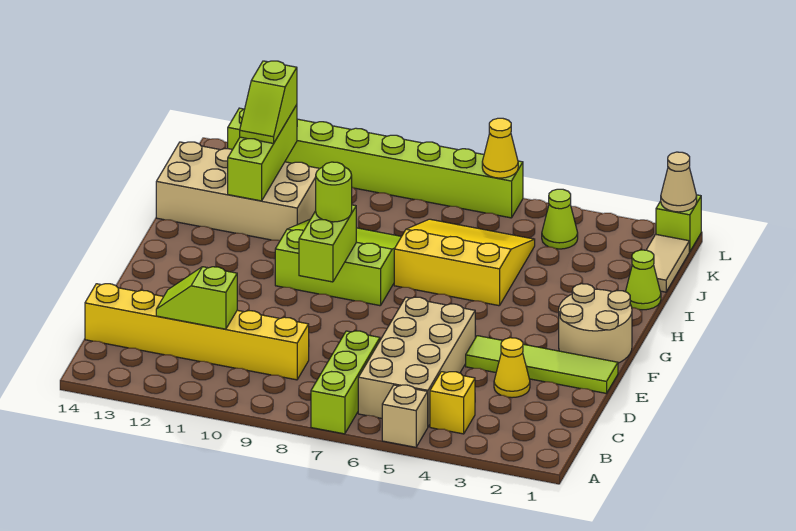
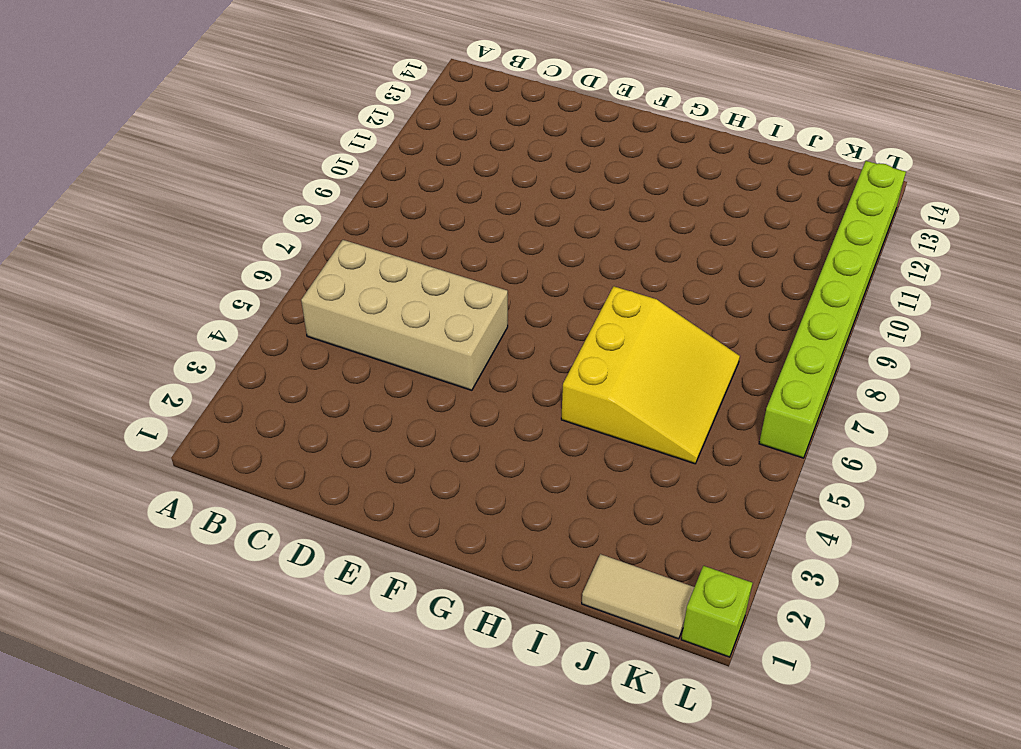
none -> tan 1x1 brick [382,385,428,447]
none -> lime 1x3 brick [311,331,380,434]
none -> yellow 1x1 brick [430,372,475,434]

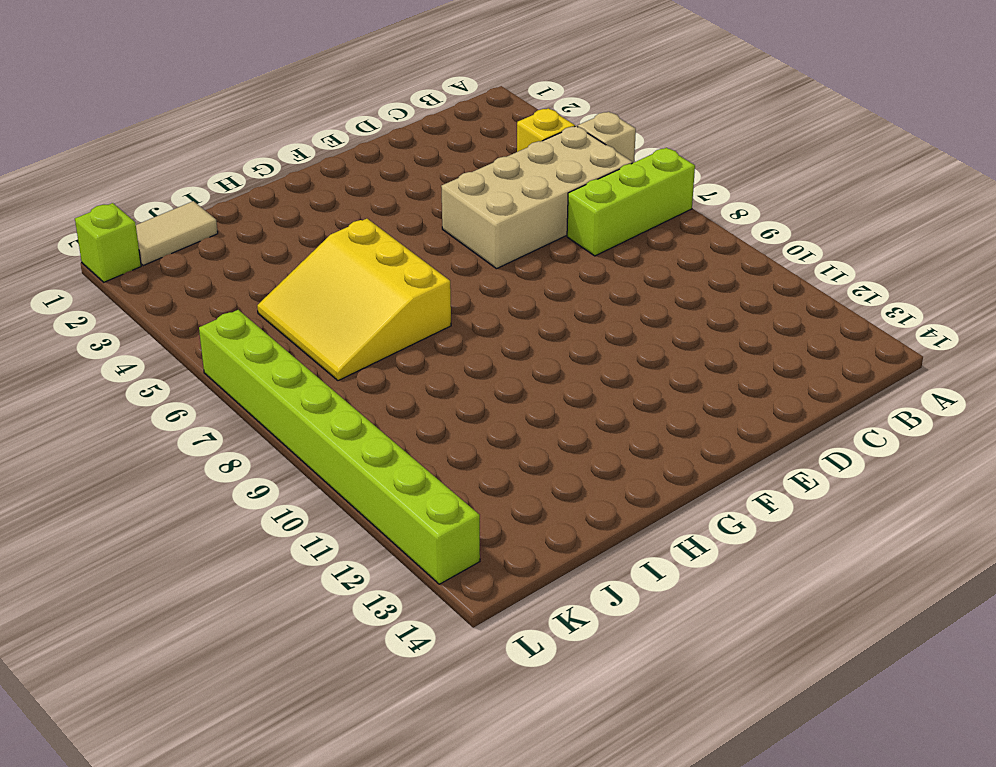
none -> yellow 1x6 brick [85,284,309,380]
none -> yellow 1x1 cone [494,338,530,398]
none -> lime 1x4 tile [466,336,618,393]

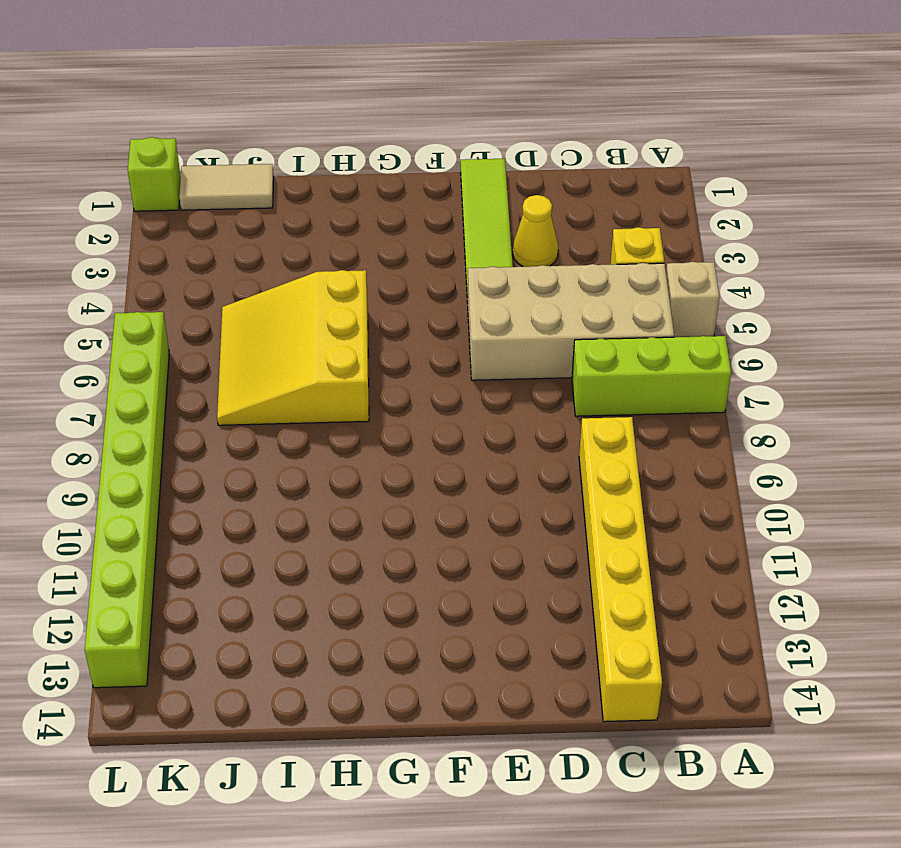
none -> tan 2x2 round brick [559,284,632,363]
none -> lime 3x3 slope [275,220,401,306]
none -> lime 1x1 cone [626,250,661,310]

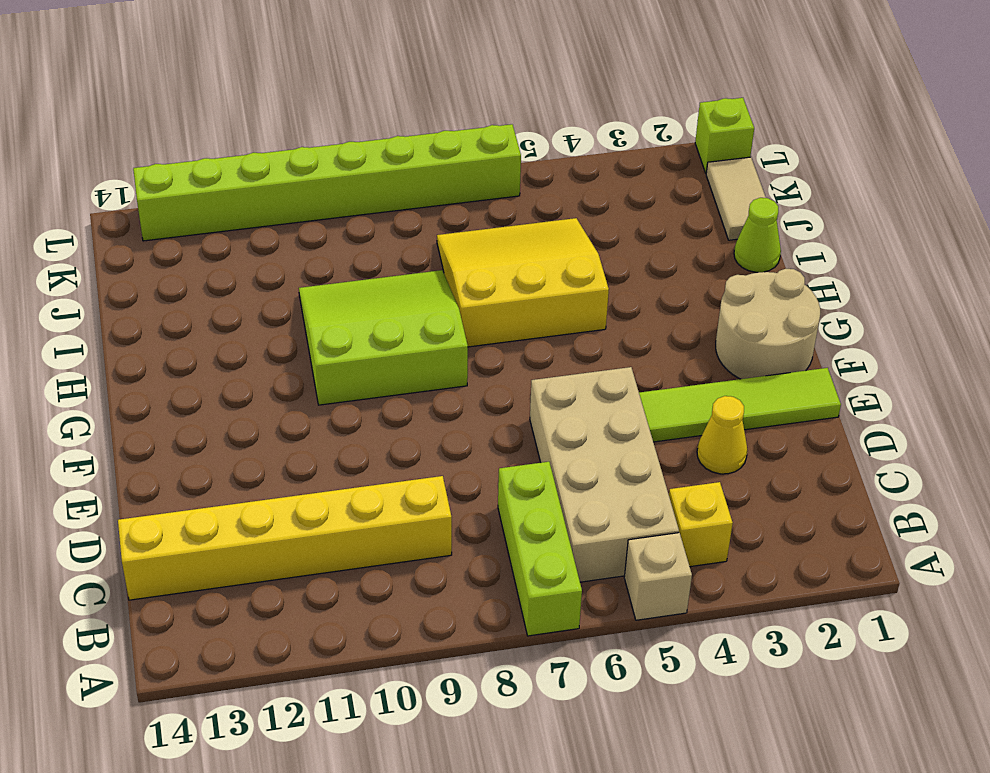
none -> tan 2x4 brick [156,142,320,241]
none -> lime 1x1 cone [542,189,578,249]
none -> lime 1x2 slope [156,267,237,329]

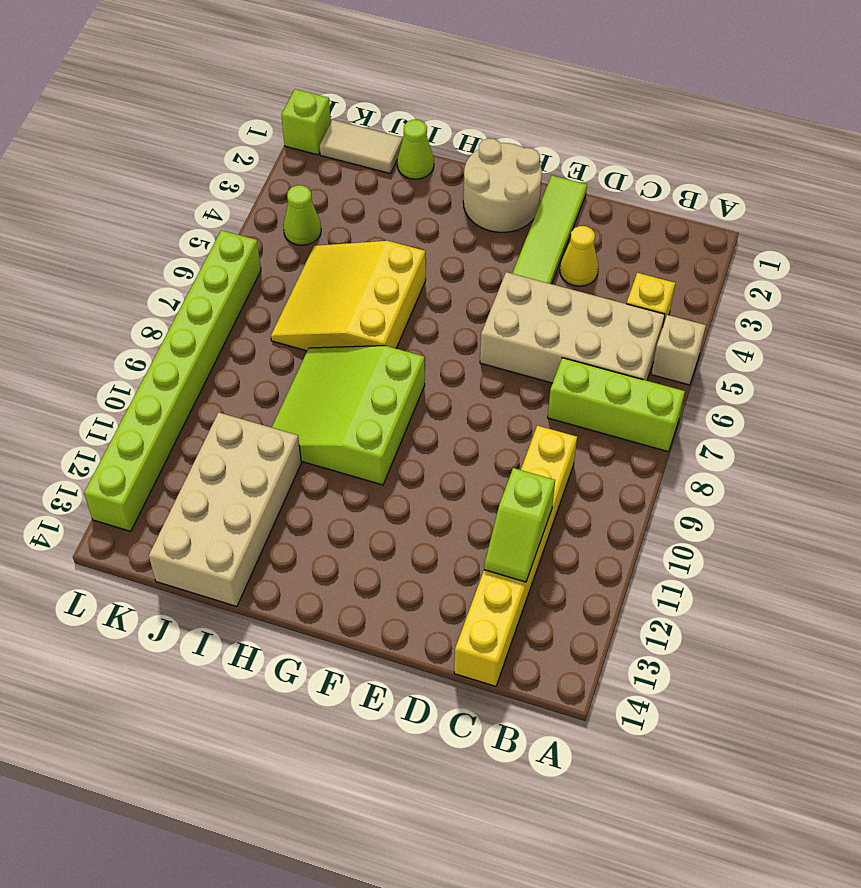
none -> lime 1x2 brick [299,205,356,282]
none -> lime 1x3 brick [228,105,297,201]
none -> tan 1x1 cone [661,152,697,212]

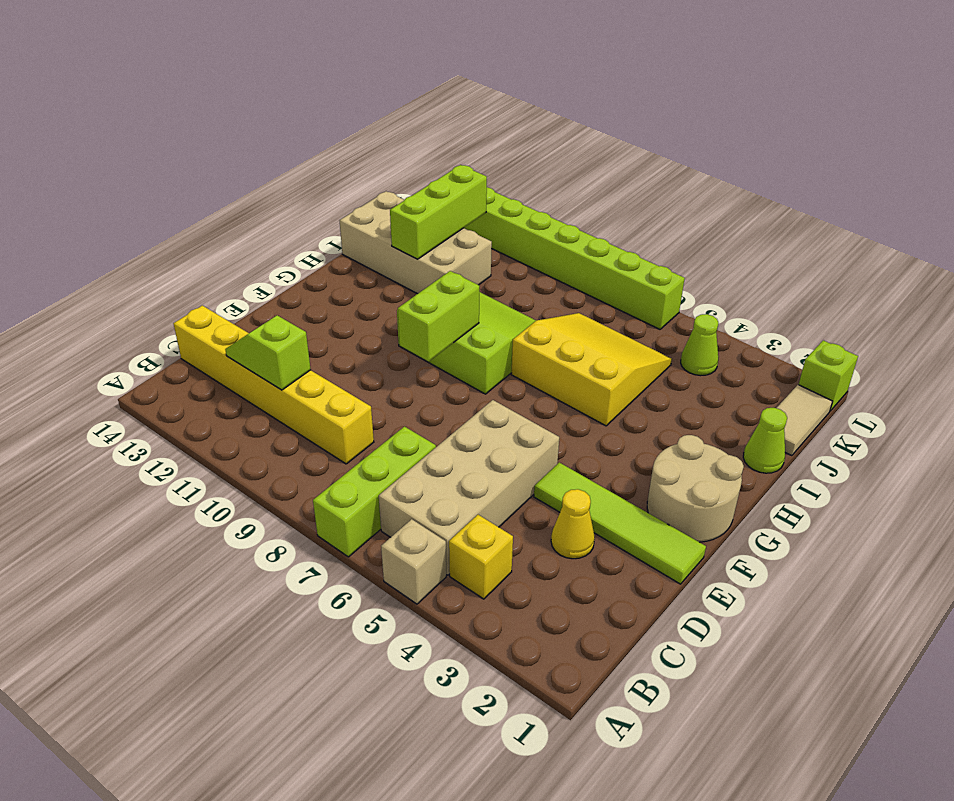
none -> tan 1x1 cone [661,152,697,212]
none -> yellow 1x1 cone [482,118,518,178]
none -> lime 1x1 round brick [316,162,352,222]

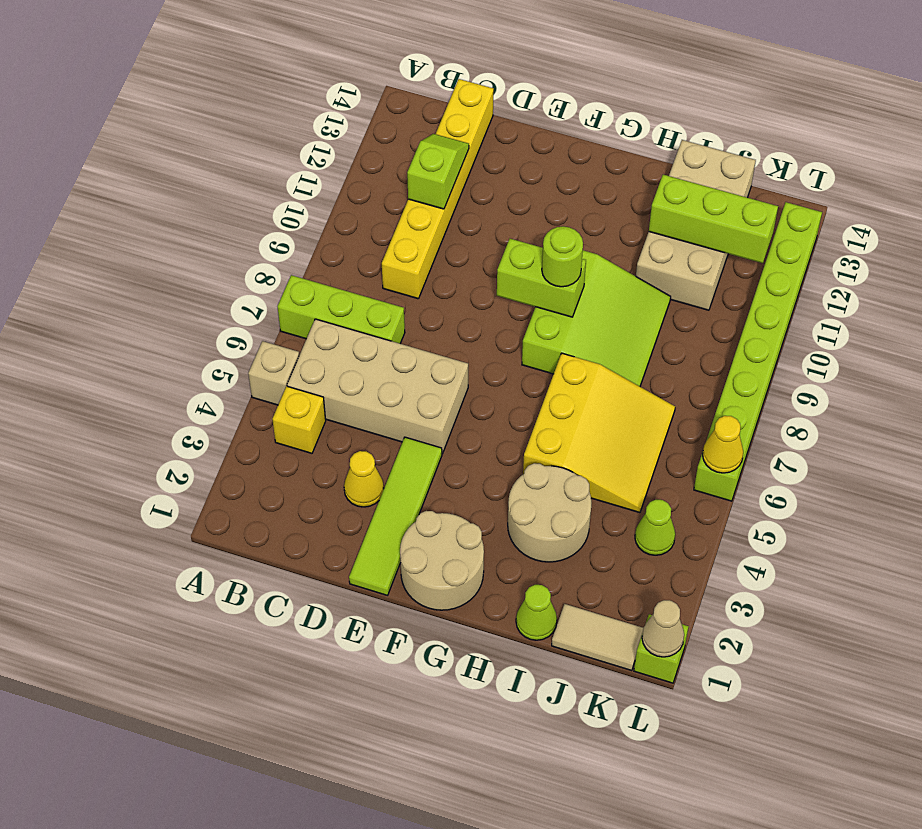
tan 2x2 round brick [508,463,591,562] -> none
none -> lime 1x2 slope [240,61,297,143]

